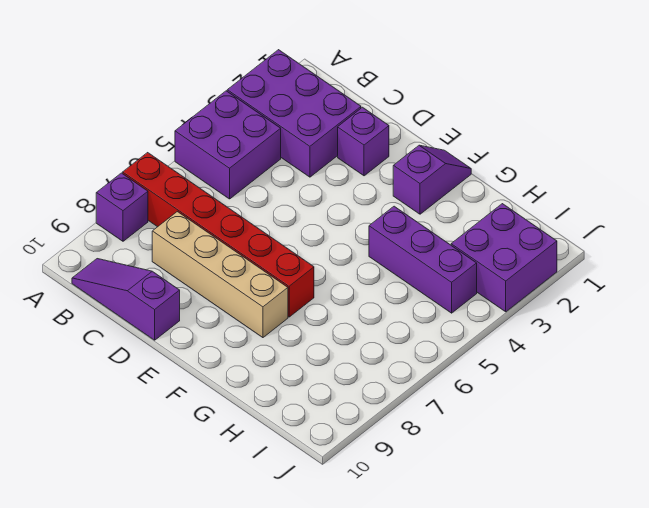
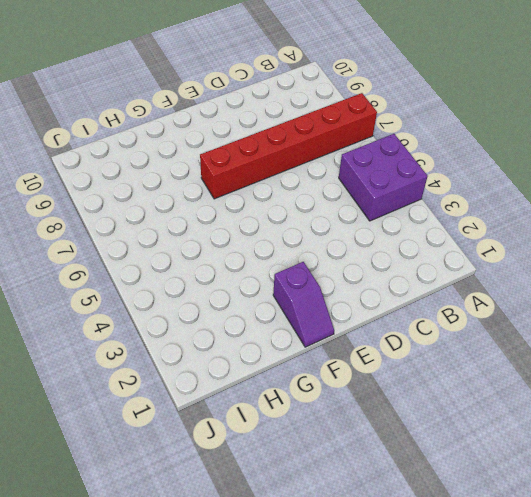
none -> purple 2x3 brick [227,50,361,177]
none -> purple 1x1 brick [96,173,148,241]

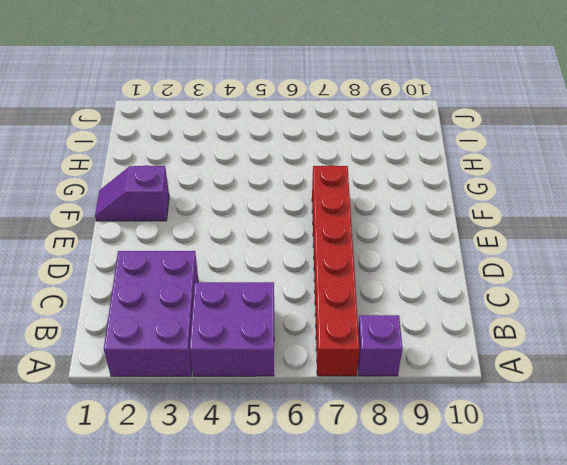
none -> purple 1x3 slope [72,259,180,340]
none -> tan 1x4 brick [152,212,288,338]

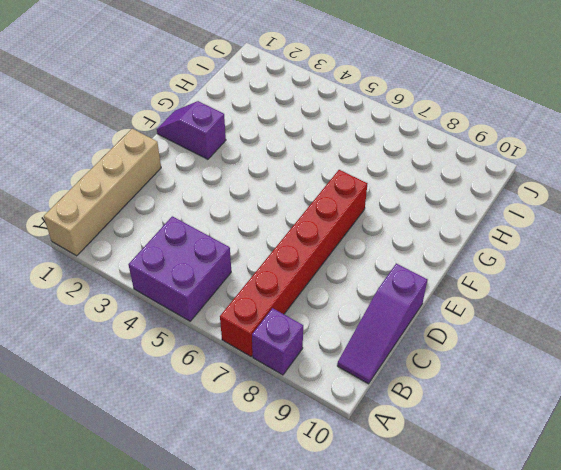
tan 1x4 brick [44,129,161,256] -> tan 1x4 brick moved to [152,212,288,338]
none -> purple 2x3 brick [227,50,361,177]
none -> purple 1x1 brick [338,107,389,176]

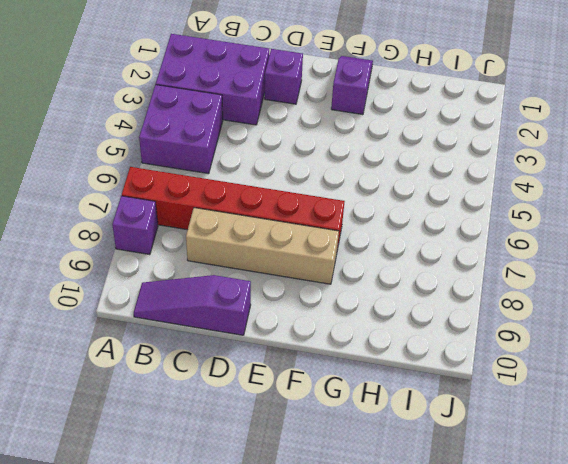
none -> purple 1x3 brick [369,206,477,313]
none -> purple 2x2 brick [451,204,557,312]

